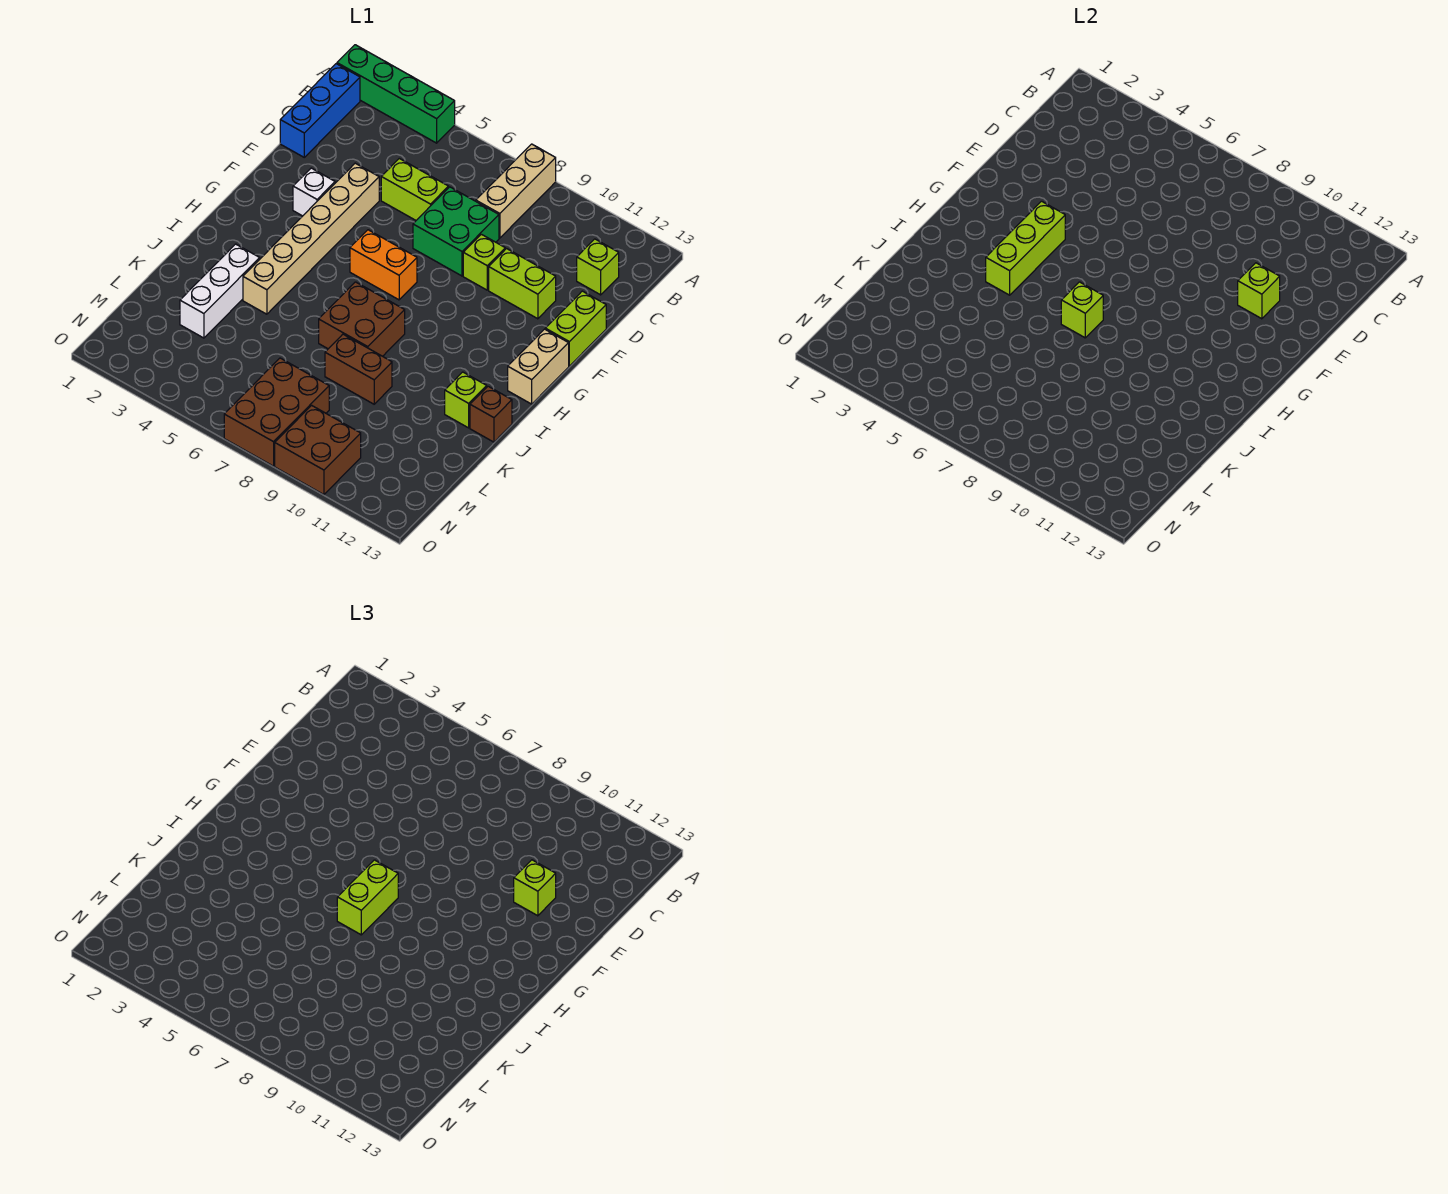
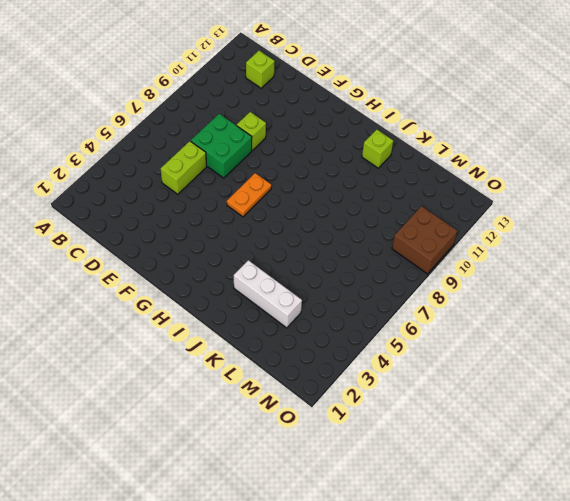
orange 1x2 plate [227,173,271,217] -> orange 1x2 brick [350,230,417,300]
none -> green 1x4 brick [337,45,455,143]
none -> tan 1x3 brick [476,144,556,238]
none -> blue 1x3 brick [280,64,360,157]

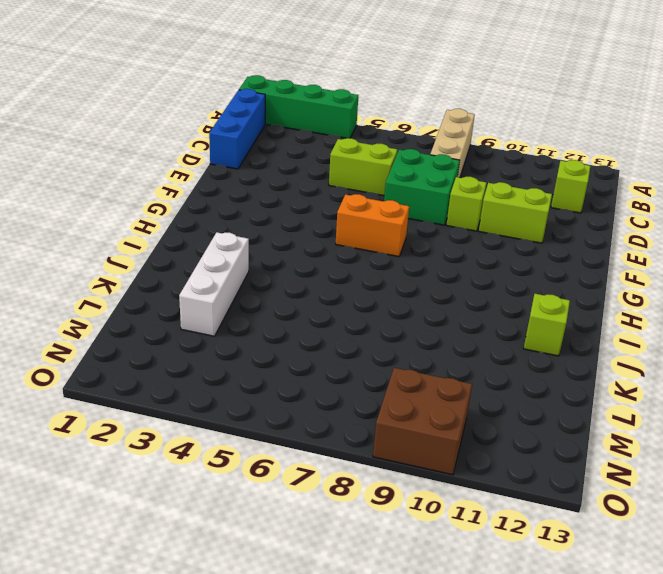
none -> tan 1x6 brick [243,163,379,314]
none -> lime 1x2 brick [545,291,606,366]
none -> white 1x1 brick [293,168,335,216]

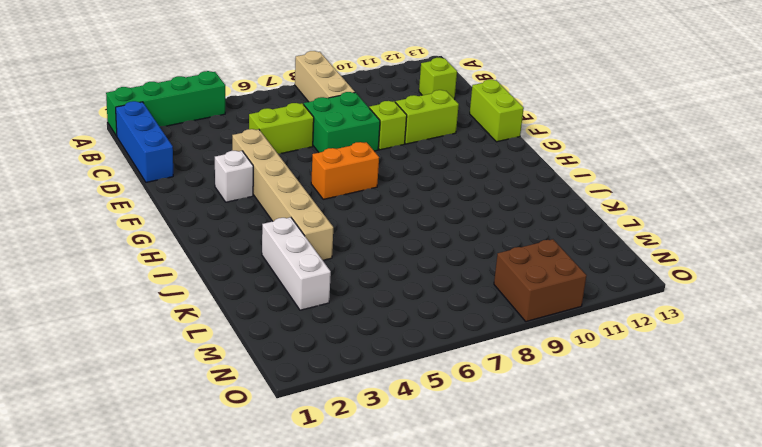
none -> tan 1x2 brick [508,329,569,404]
none -> brown 2x2 brick [319,282,405,356]
none -> lime 1x1 brick [445,372,487,428]

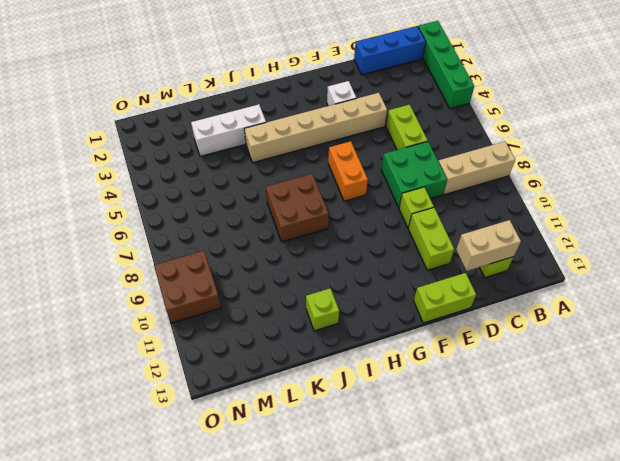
tan 1x2 brick [456,220,521,271] -> tan 1x2 brick moved to [508,329,569,404]
none -> brown 1x1 brick [470,386,512,442]
none -> brown 1x2 brick [325,334,392,404]
none -> brown 2x3 brick [224,358,329,466]

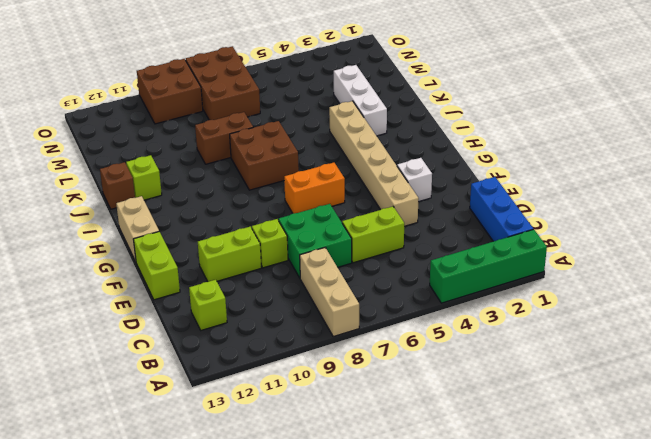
none -> lime 1x1 brick [1238,263,1280,319]
none -> lime 1x3 brick [986,201,1065,295]
none -> lime 1x1 brick [1061,282,1103,338]

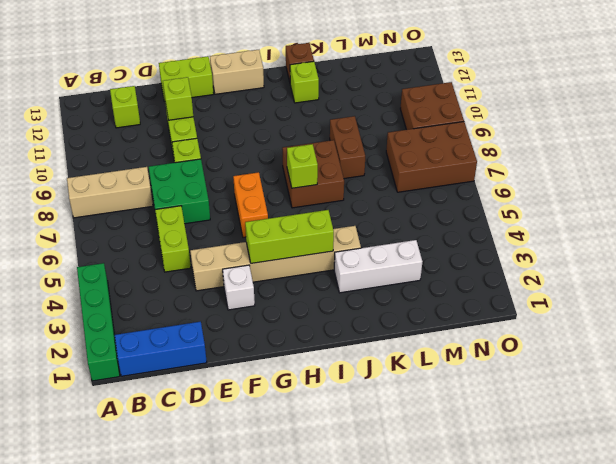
none -> lime 1x1 brick [514,860,556,916]
none -> lime 1x2 brick [337,860,398,935]

